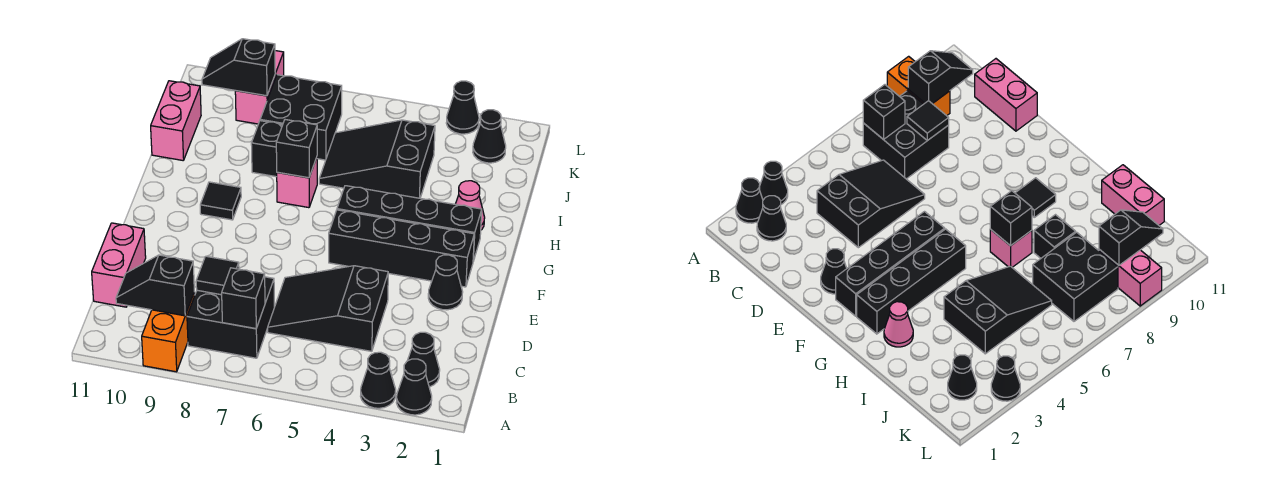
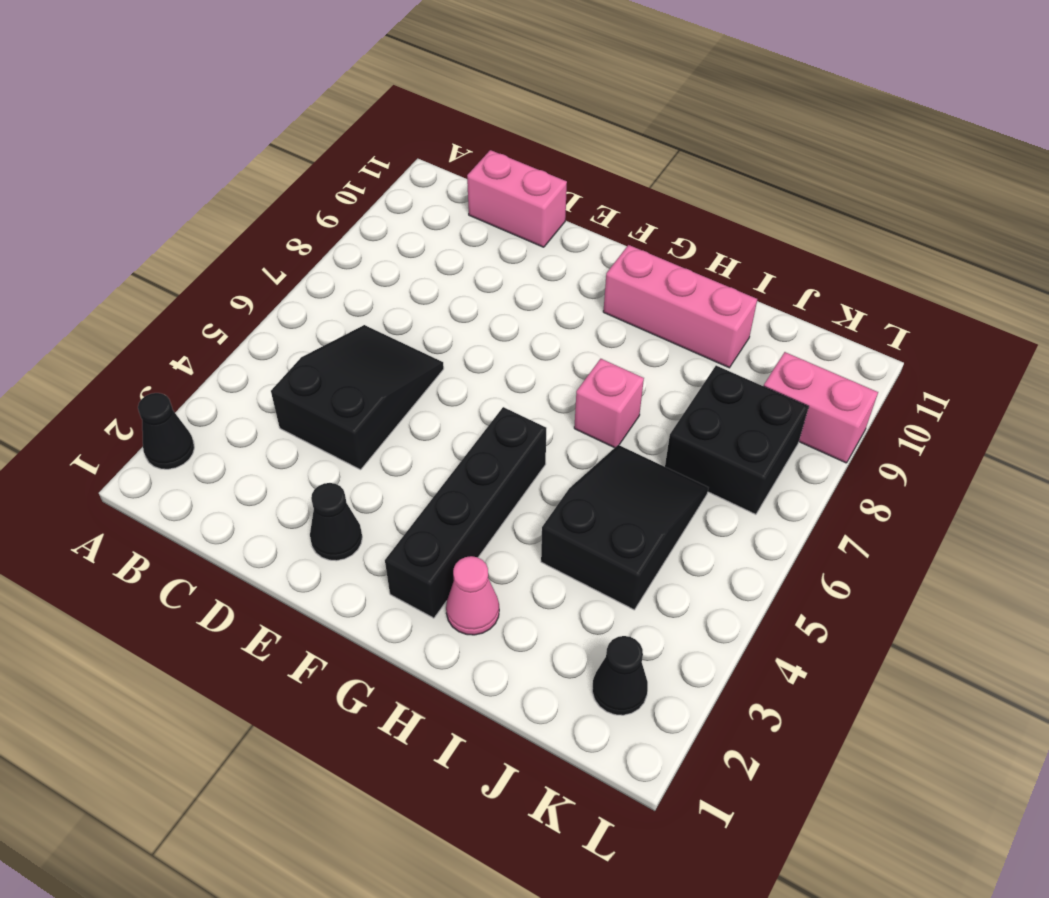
pink 1x3 brick [603,245,757,368] -> none
none -> black 1x1 cone [361,352,396,408]
none -> orange 1x2 brick [142,293,195,372]
none -> black 1x1 cone [407,332,440,387]

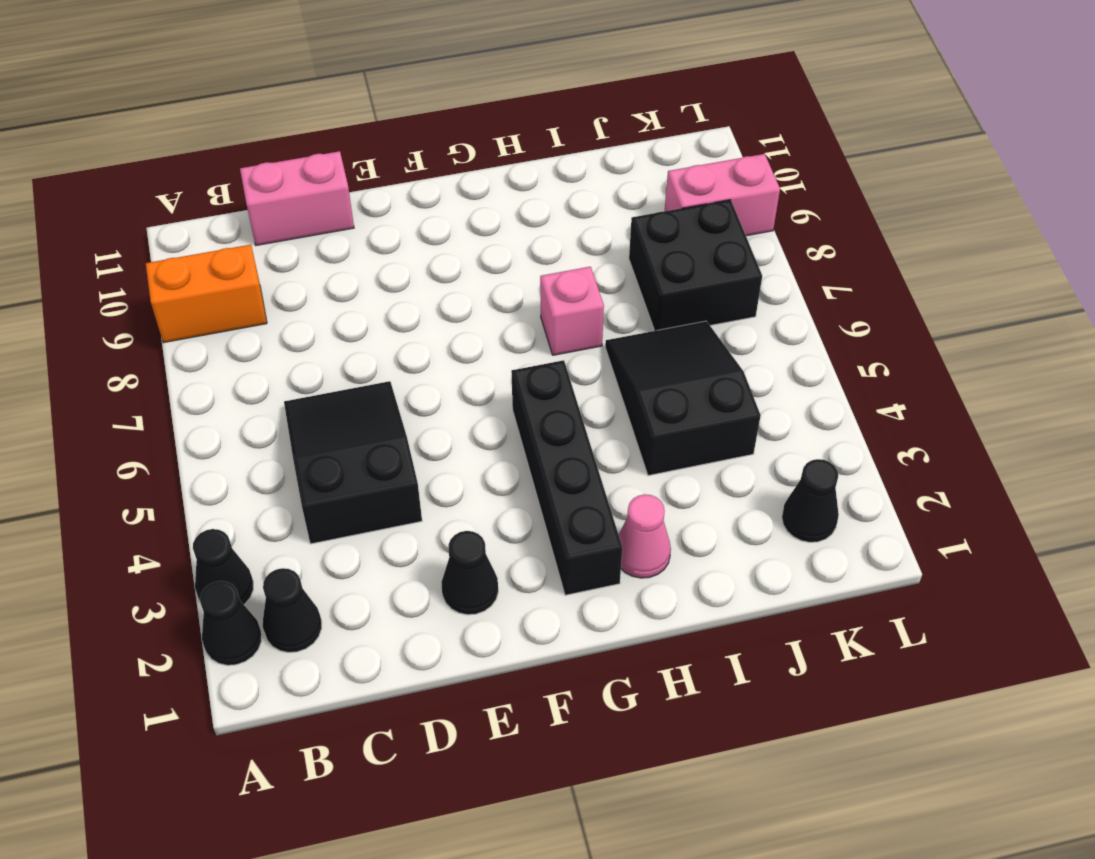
none -> black 2x2 brick [187,277,274,358]
none -> black 1x4 brick [329,210,474,287]
none -> black 1x1 tile [200,182,241,220]

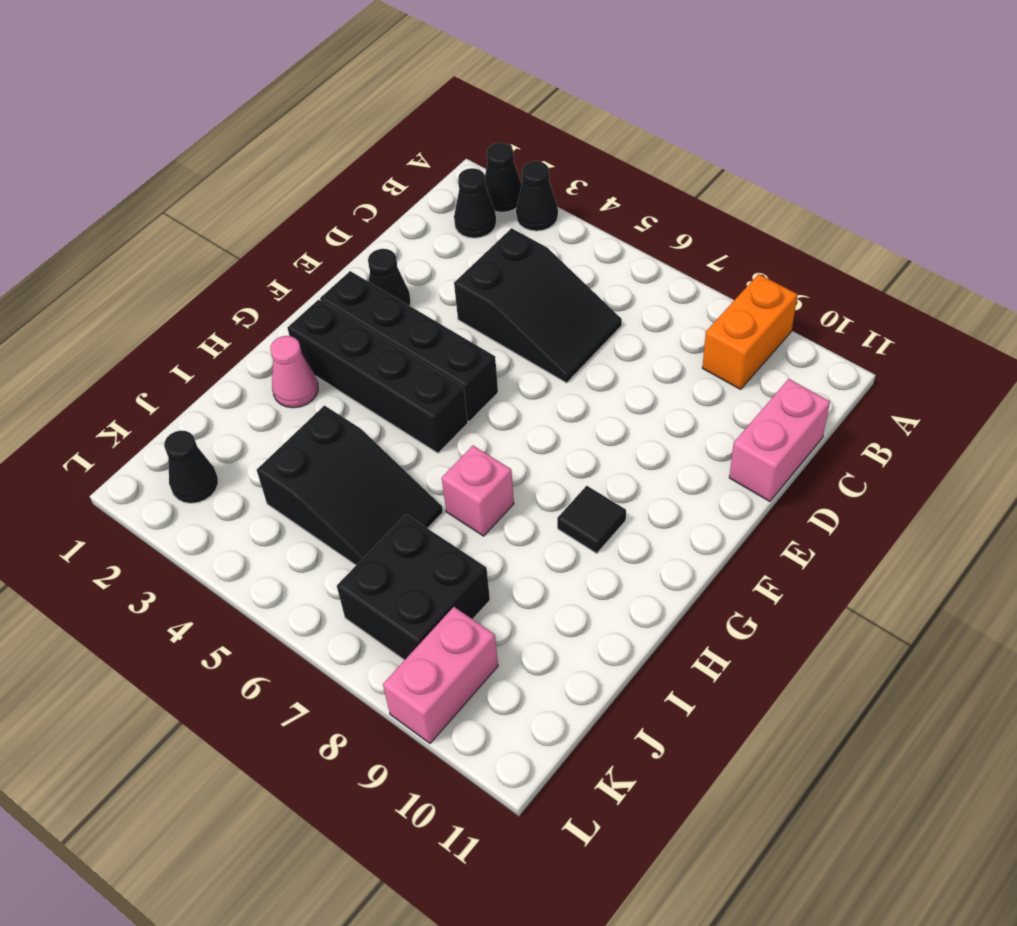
none -> black 2x2 brick [187,277,274,358]
none -> black 1x1 brick [251,121,283,177]
none -> pink 1x2 brick [151,81,201,160]

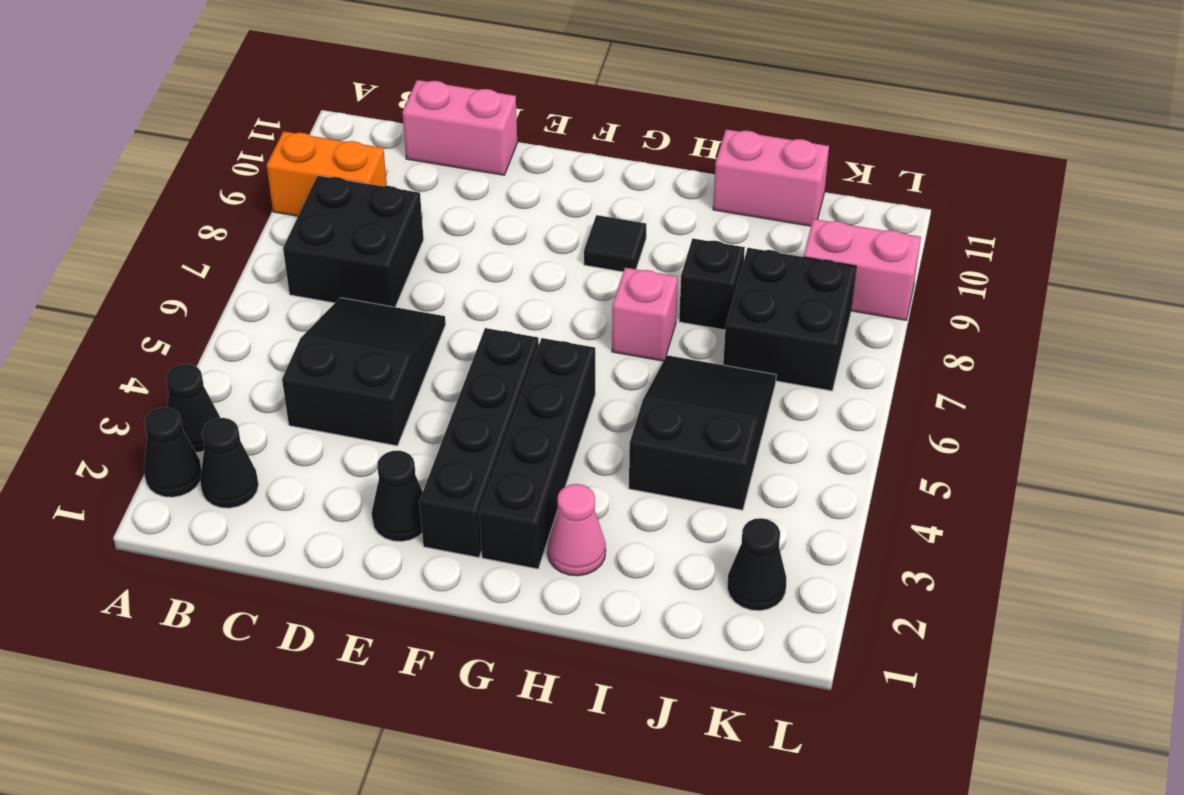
none -> black 1x1 cone [446,81,479,134]
none -> black 1x1 brick [222,268,265,329]
none -> black 1x2 slope [116,255,194,316]

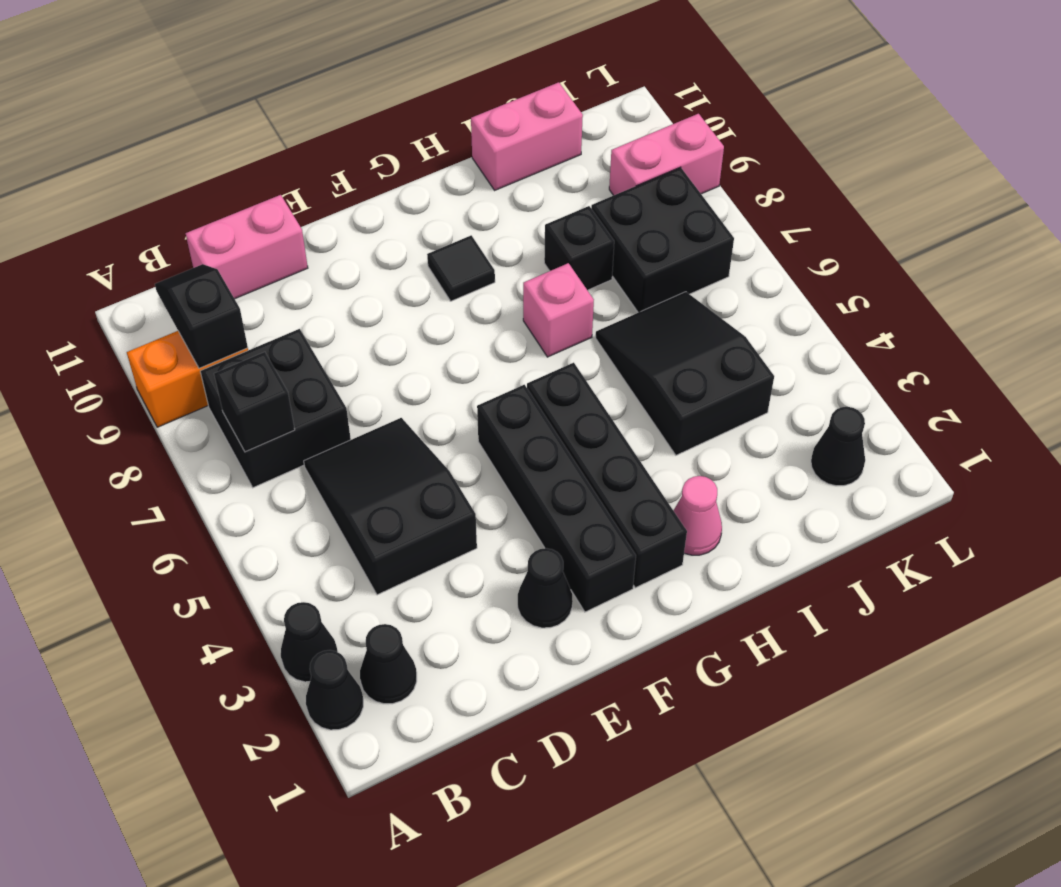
none -> black 1x1 cone [446,81,479,134]
none -> black 1x1 tile [196,256,239,295]
none -> black 1x1 brick [276,120,317,178]

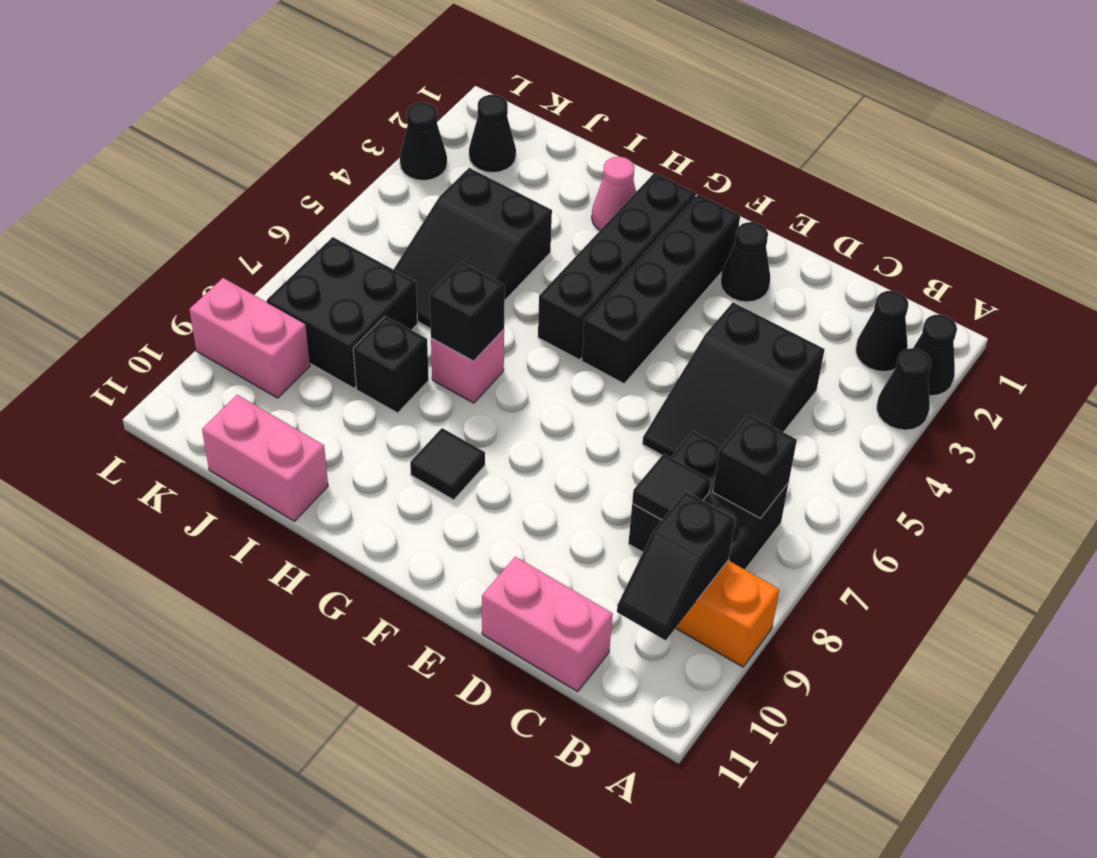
none -> black 1x2 slope [202,39,275,96]

